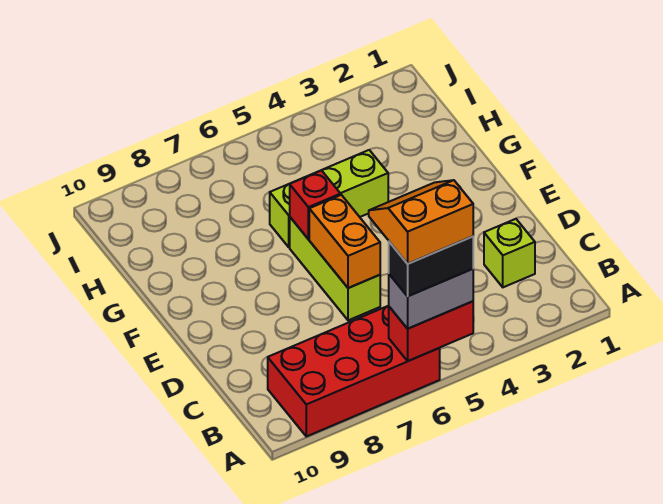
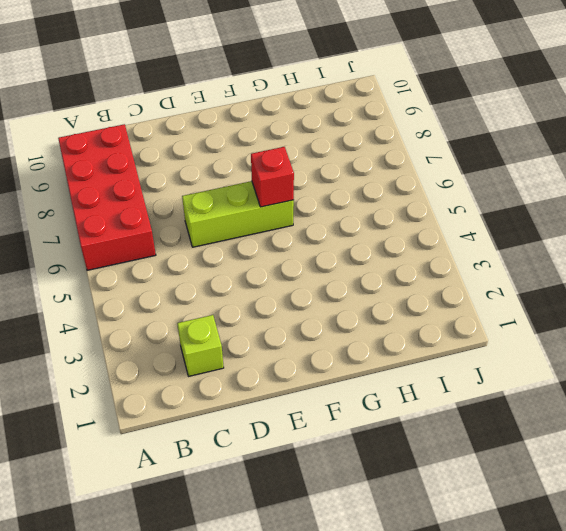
none -> lime 1x3 brick [270,150,388,247]
none -> red 1x2 brick [389,301,473,361]

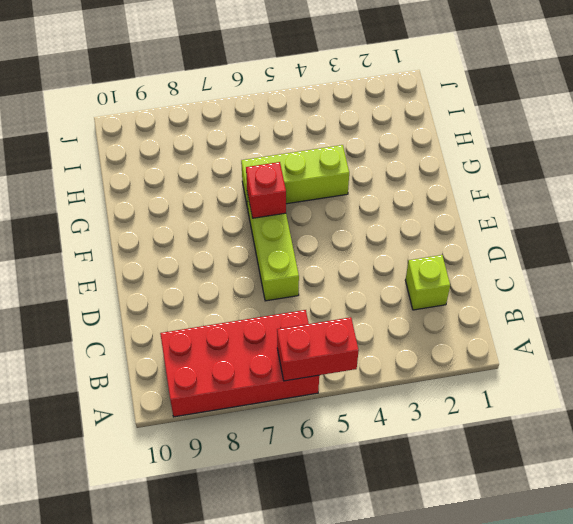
none -> orange 1x2 brick [309,195,380,288]
none -> grey 1x2 brick [389,269,473,329]

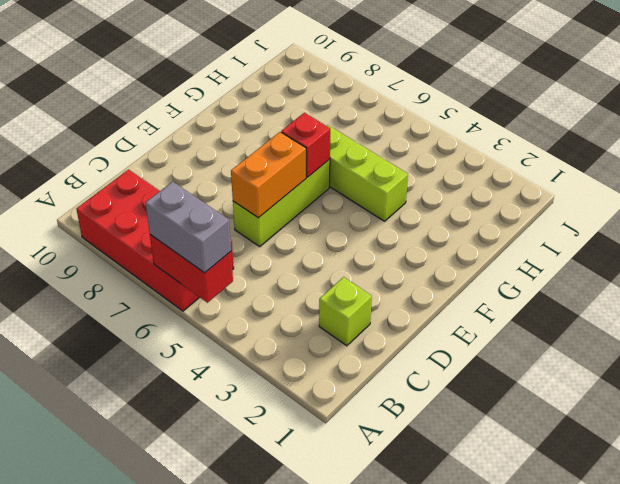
none -> black 1x2 brick [389,237,473,296]
none -> orange 2x2 slope [369,180,473,264]

